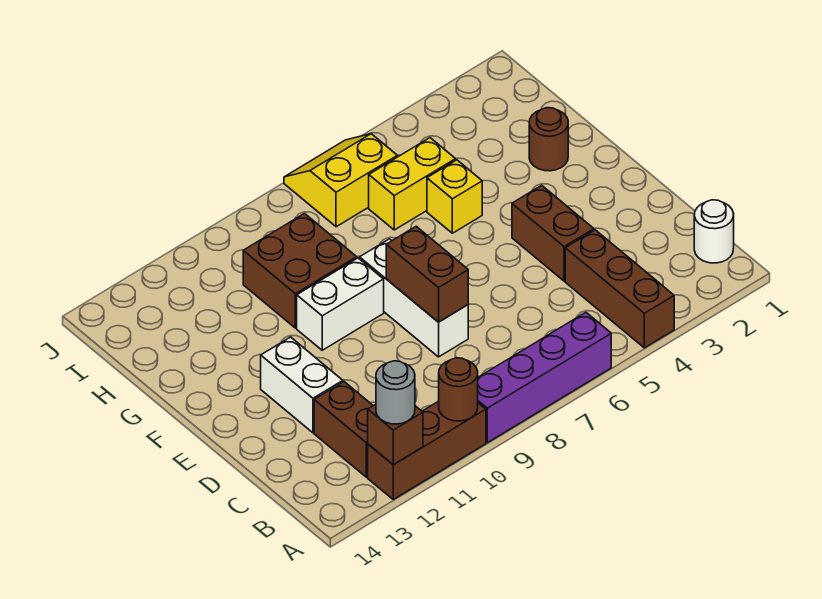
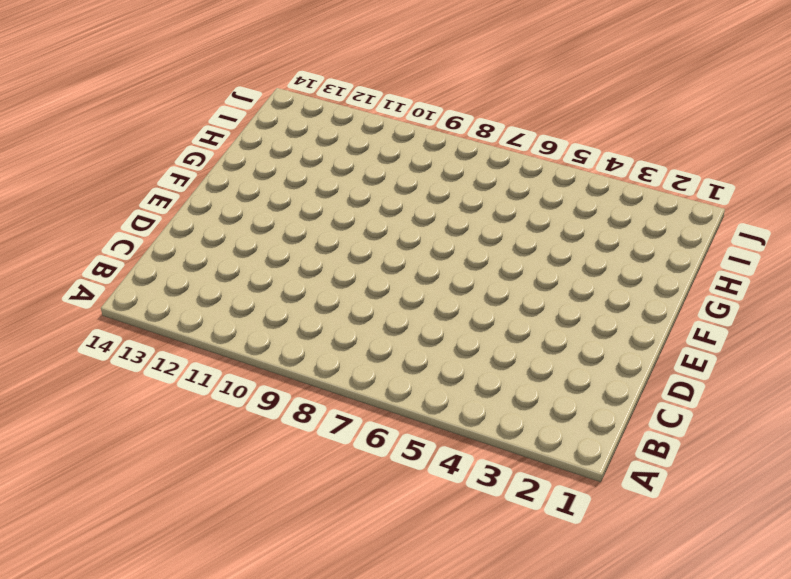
none -> brown 1x3 brick [565,230,674,348]
none -> purple 1x4 brick [478,312,611,443]
none -> brown 1x3 brick [368,401,486,499]

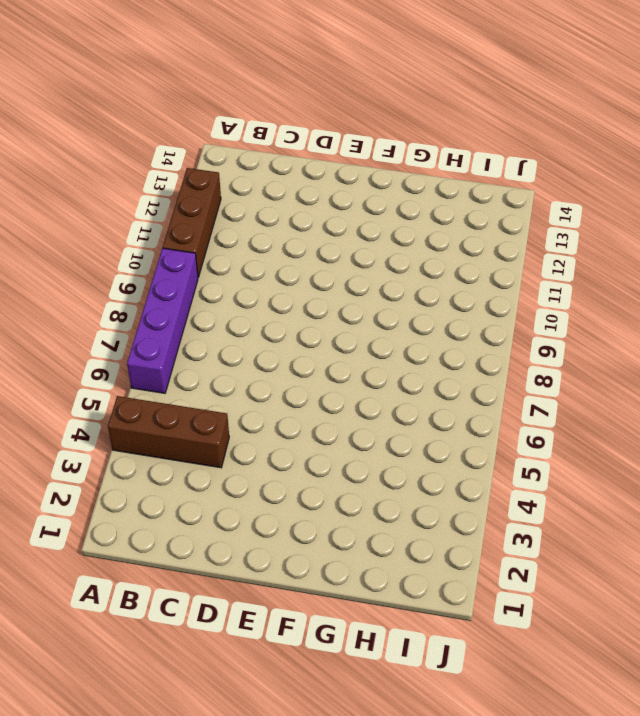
none -> white 1x1 round brick [694,200,734,263]
none -> brown 1x2 brick [314,382,373,477]
none -> brown 1x2 brick [512,185,594,281]

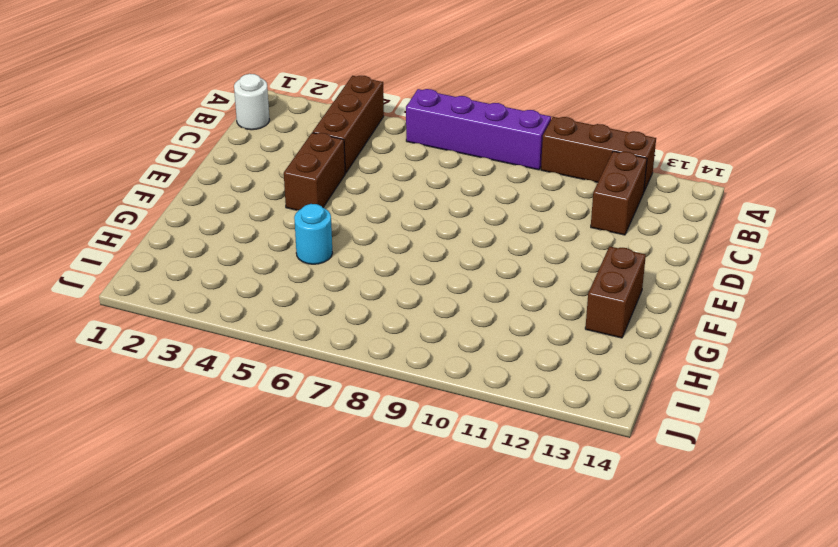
brown 1x2 brick [585,246,646,338] -> brown 1x2 brick moved to [386,226,468,322]
cyan 1x1 round brick [294,204,332,264] -> yellow 1x1 brick [427,160,482,233]
none -> white 1x3 brick [360,239,468,357]
none -> white 1x2 brick [261,337,343,433]
none -> white 1x2 brick [297,258,384,350]

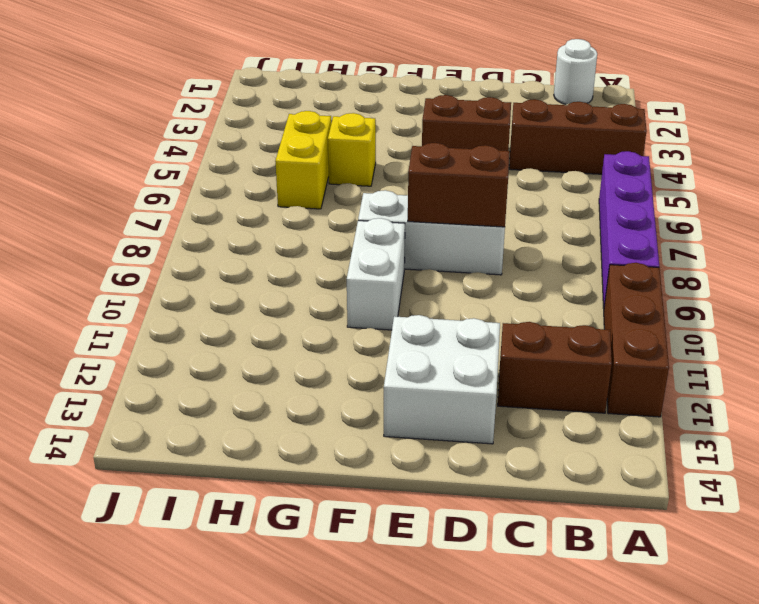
white 2x2 brick [384,315,500,444] -> white 1x2 brick [261,337,343,433]
none -> brown 1x1 round brick [529,108,568,171]
none -> brown 2x2 brick [243,214,357,328]
none -> yellow 2x2 slope [284,134,397,227]

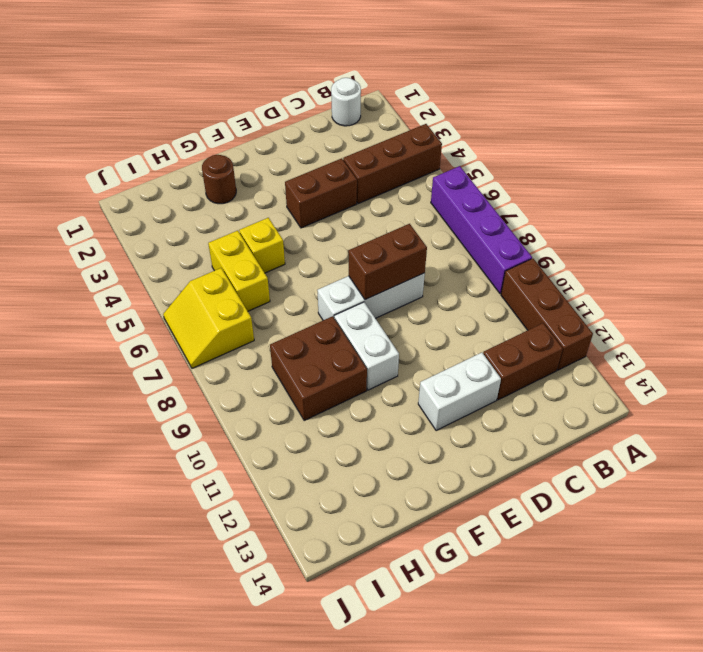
none -> brown 1x1 round brick [439,358,478,421]
none -> brown 1x1 brick [368,404,423,465]
none -> grey 1x1 round brick [376,361,415,424]

